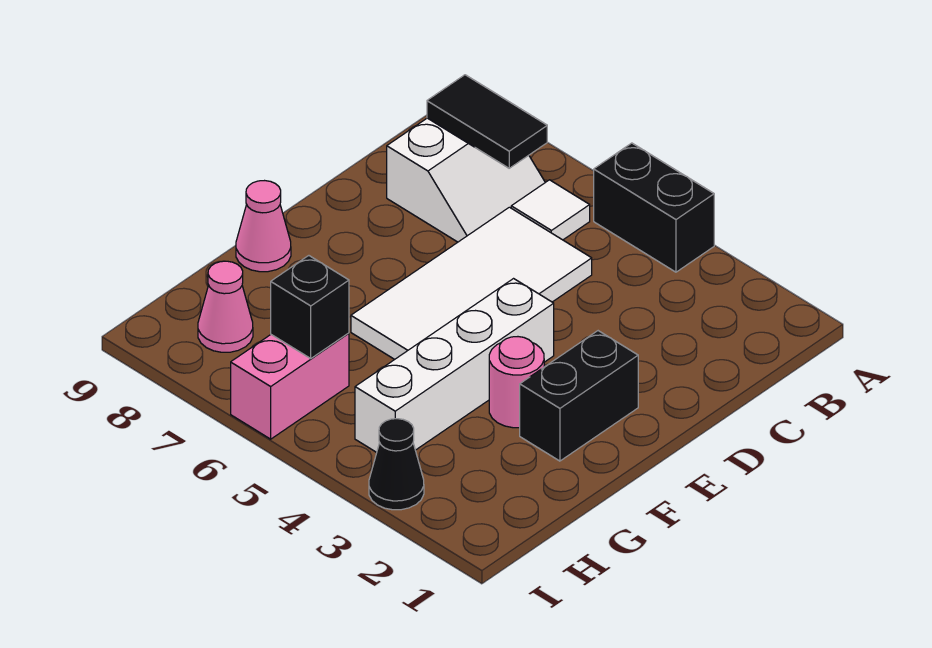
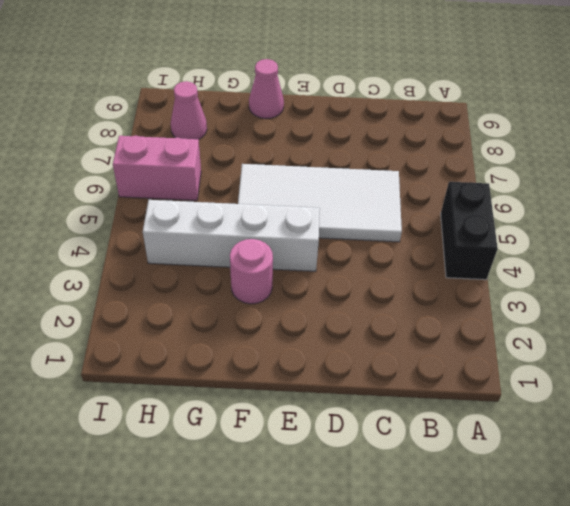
none -> white 1x1 tile [511,180,590,240]
none -> white 2x2 slope [387,118,545,242]
none -> black 1x2 brick [520,331,638,461]

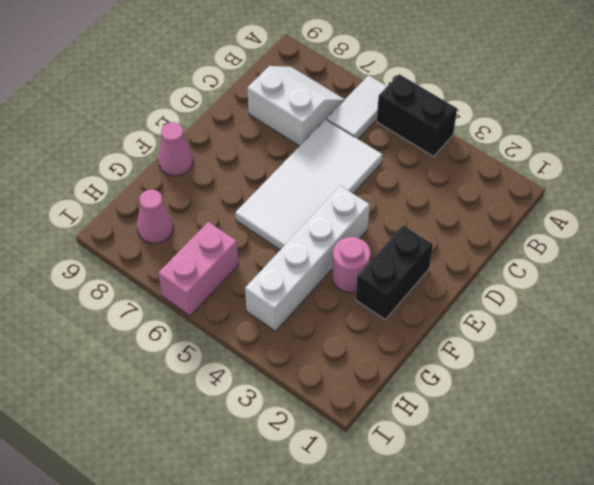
white 1x2 tile [327,75,387,139] -> white 1x1 tile [511,180,590,240]
white 2x2 slope [247,66,345,146] -> white 2x2 slope turned to [387,118,545,242]
none -> black 1x1 cone [369,419,424,510]
none -> black 1x2 tile [427,75,547,168]
none -> black 1x1 brick [271,256,349,358]

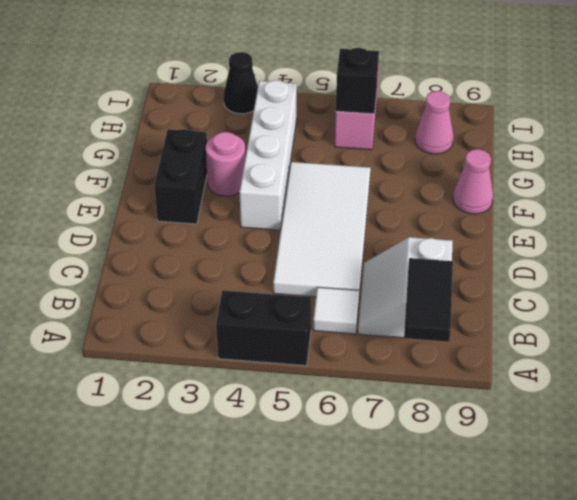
black 1x2 tile [404,258,453,342] -> black 1x2 tile turned to [427,75,547,168]

